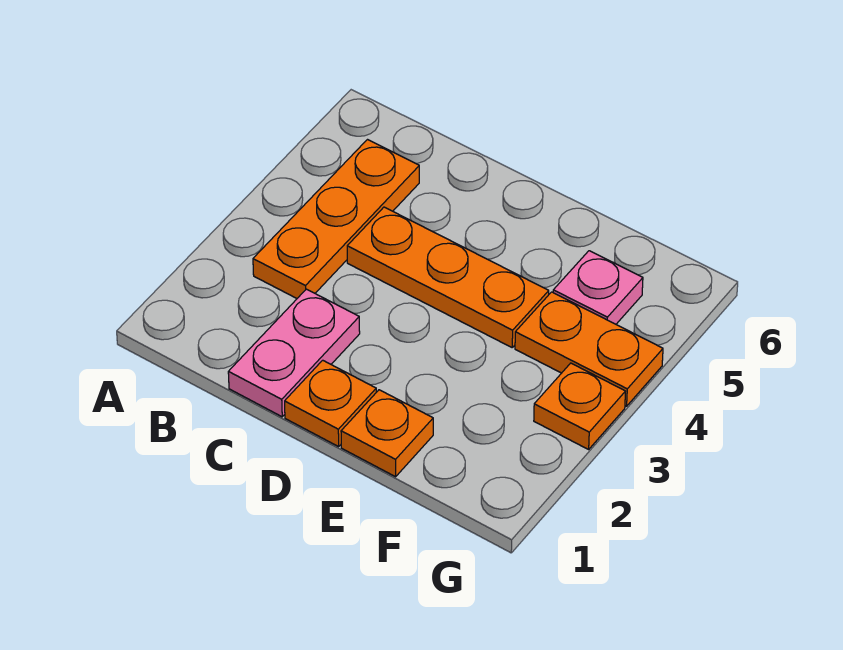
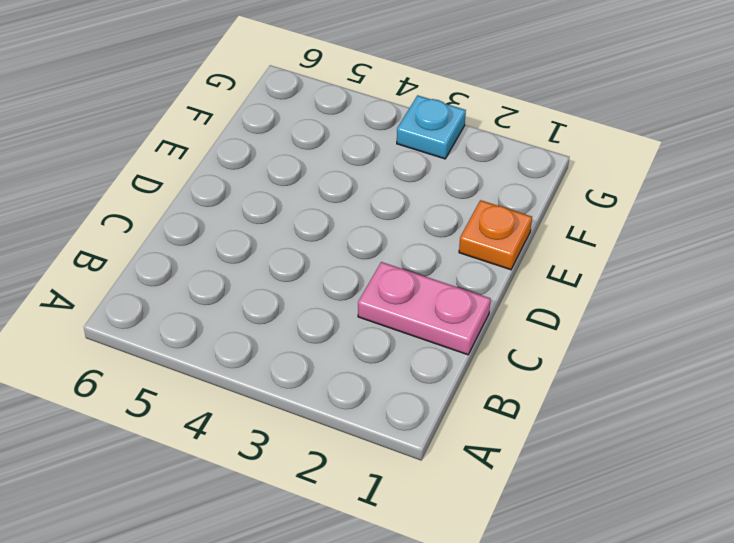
cyan 1x1 plate [397,95,466,159] -> orange 1x1 plate [534,363,626,449]
none -> orange 1x3 plate [253,140,419,298]
none -> orange 1x3 plate [347,207,549,347]

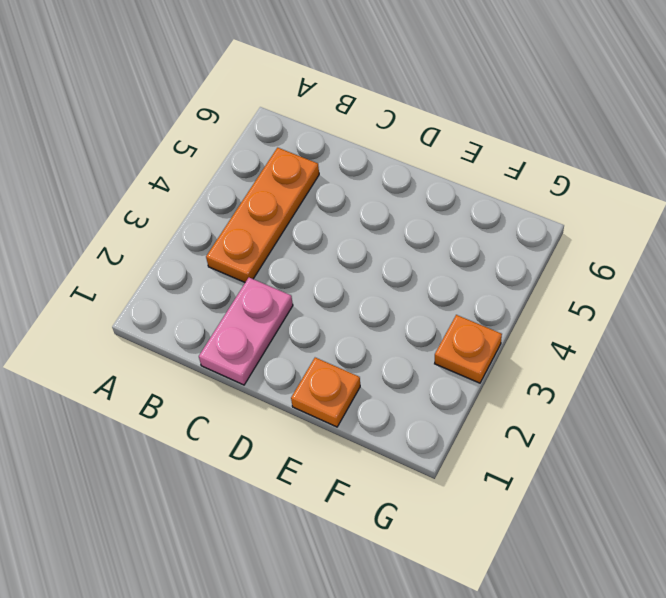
none -> orange 1x3 plate [347,207,549,347]
none -> orange 1x1 plate [285,360,376,447]

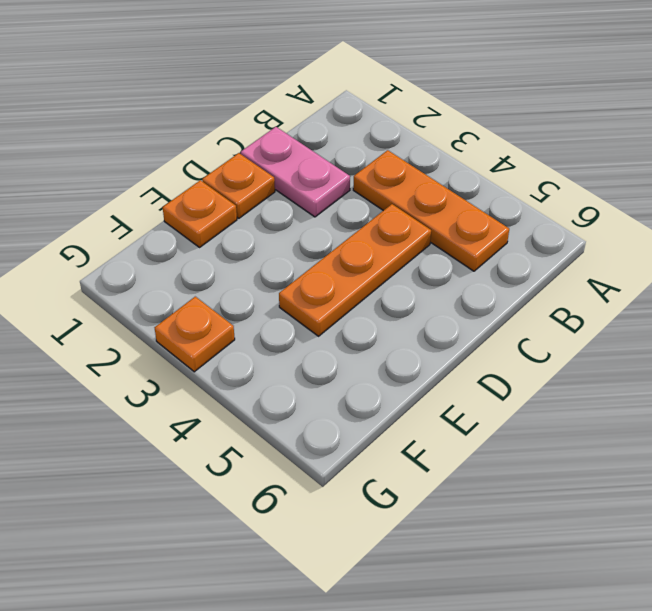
none -> orange 1x2 plate [515,292,663,406]
none -> pink 1x1 plate [553,251,643,324]

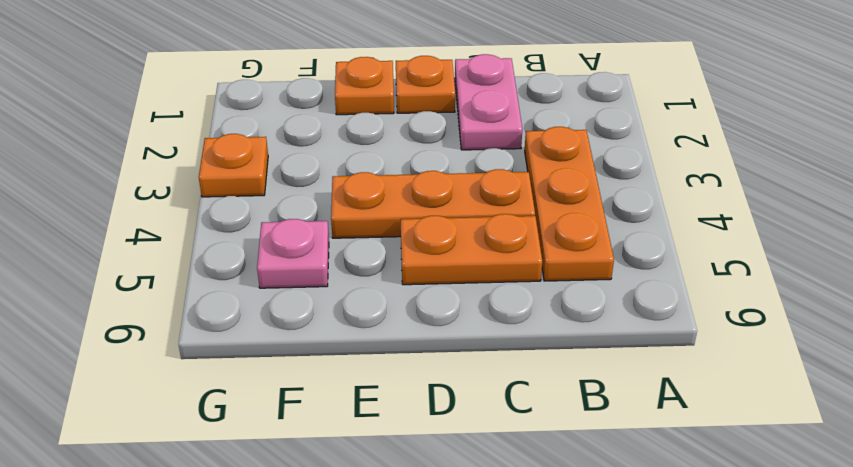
orange 1x2 plate [401,214,542,285] -> orange 1x2 plate moved to [515,292,663,406]

